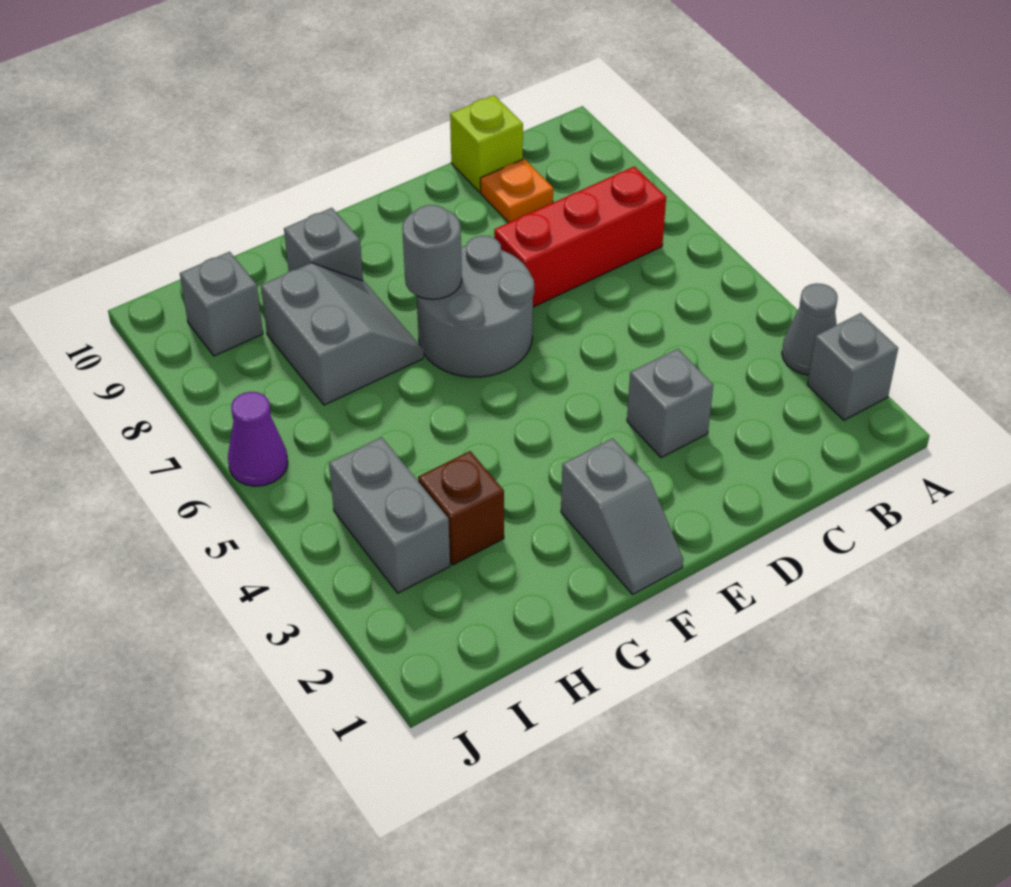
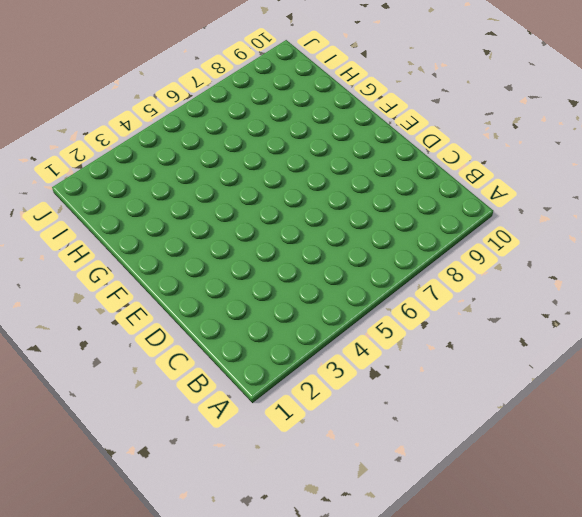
none -> grey 1x1 brick [807,313,898,420]
none -> grey 1x1 cone [782,283,838,375]
none -> red 1x3 brick [494,166,666,307]

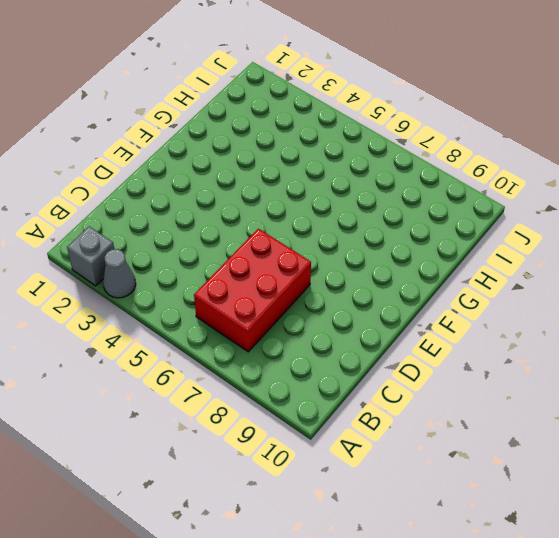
red 2x3 brick [194,229,311,352] -> red 1x3 brick [494,166,666,307]
none -> orange 1x1 plate [480,159,553,223]
none -> lime 1x1 brick [450,95,523,192]
none -> grey 1x1 brick [627,349,713,458]

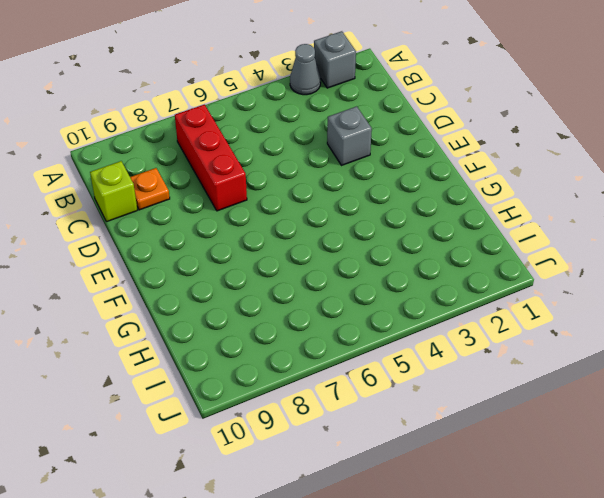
none -> grey 2x2 round brick [417,236,534,377]
none -> grey 1x2 slope [561,438,683,594]
none -> grey 2x2 slope [261,263,424,405]

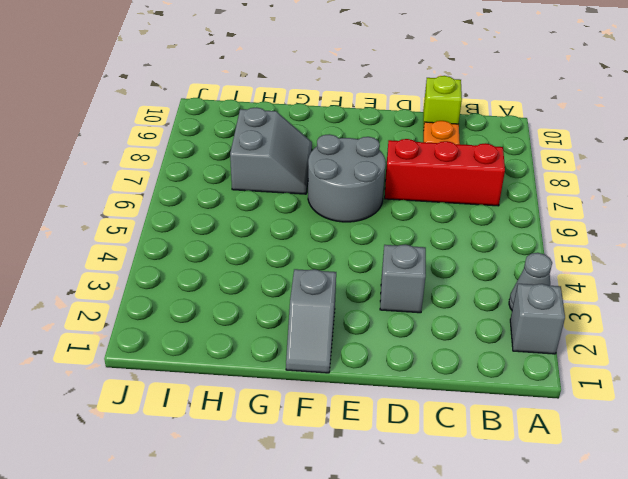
none -> grey 1x1 brick [284,208,363,281]
none -> brown 1x1 brick [418,451,504,565]
none -> grey 1x2 brick [329,437,450,593]

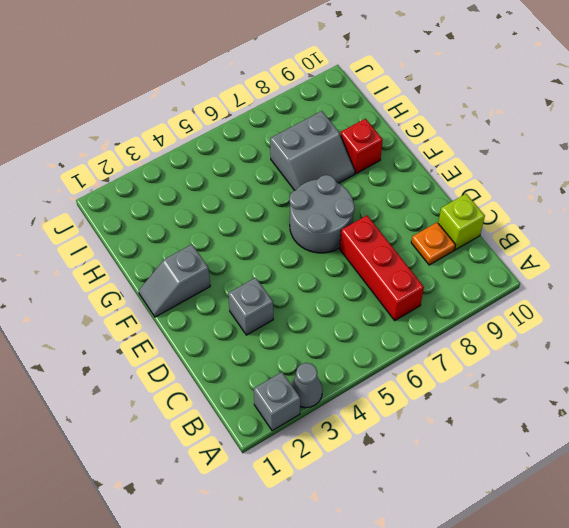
red 1x1 brick [340,119,383,174] -> grey 1x1 brick [284,208,363,281]
none -> brown 1x1 brick [418,451,504,565]
none -> grey 1x2 brick [329,437,450,593]
none -> grey 1x1 brick [180,252,263,356]

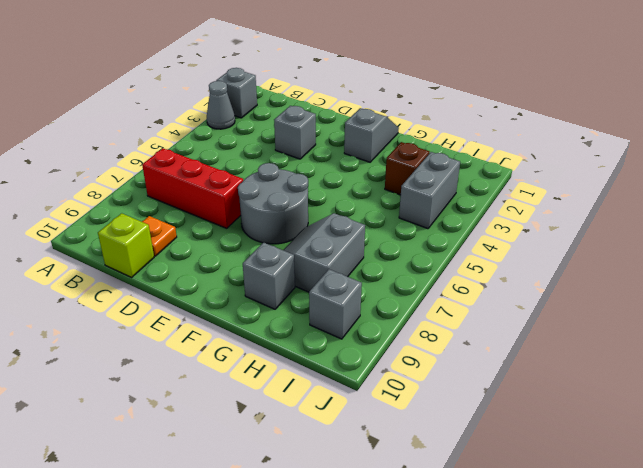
none -> purple 1x1 cone [228,392,288,486]
none -> grey 1x1 round brick [402,205,462,299]

